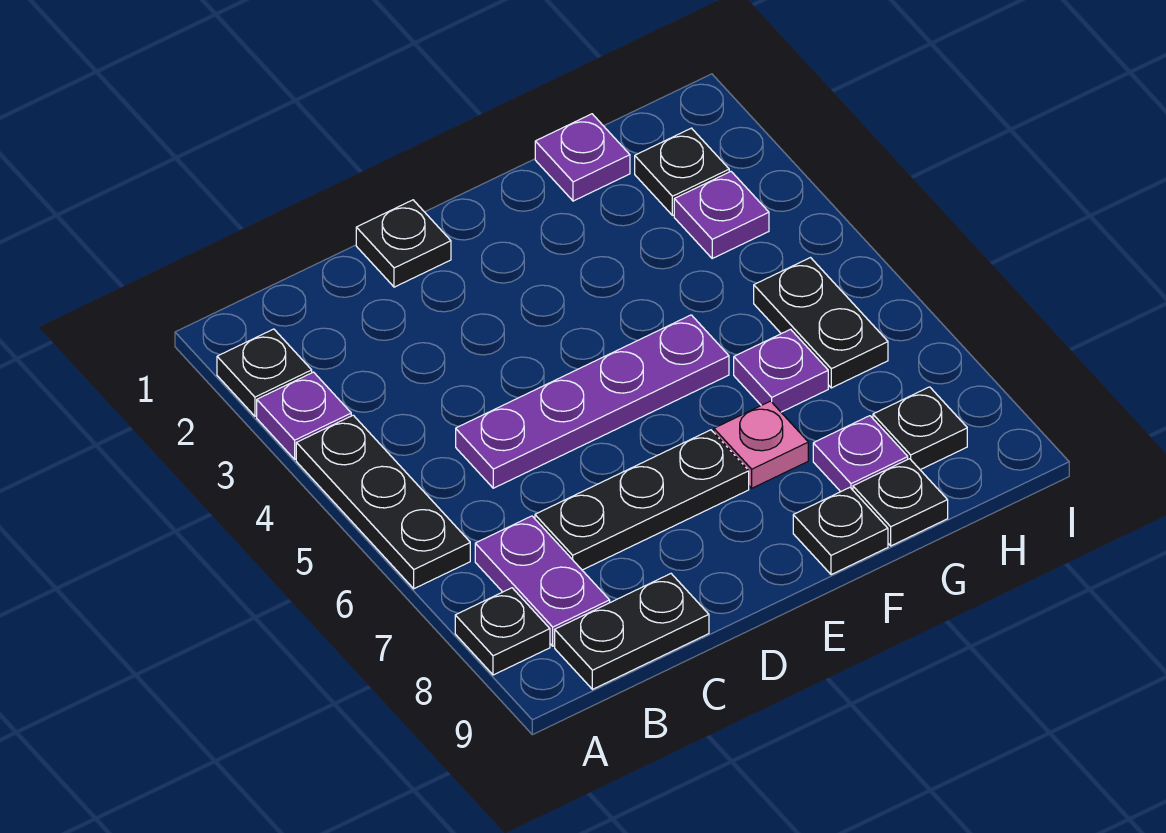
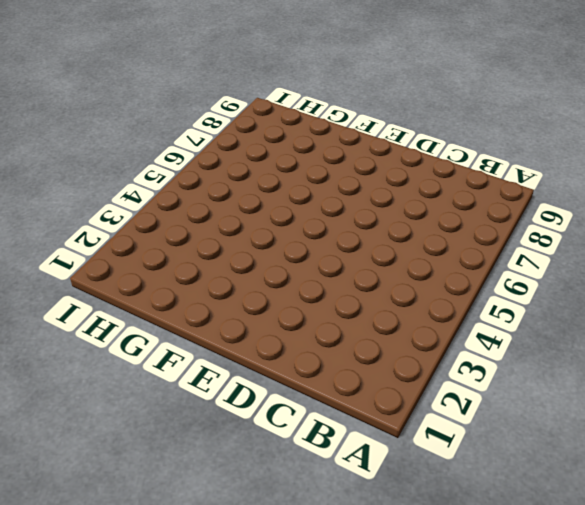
none -> black 1x1 plate [217,329,312,416]
none -> purple 1x1 plate [257,372,351,459]
none -> black 1x3 plate [296,415,470,589]

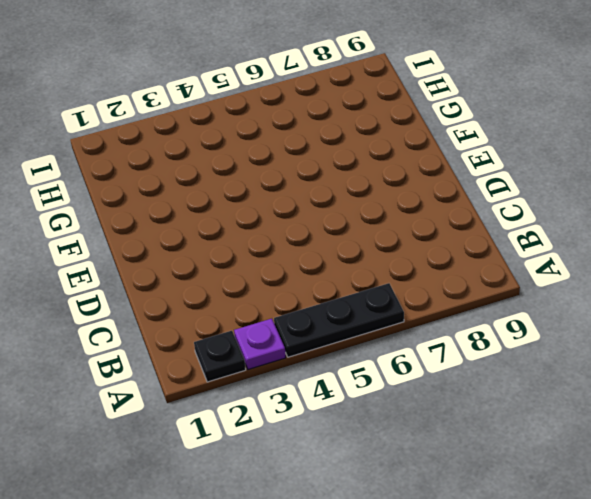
none -> black 1x1 plate [455,588,550,675]
none -> purple 1x2 plate [475,516,610,646]
none -> black 1x2 plate [555,574,709,689]

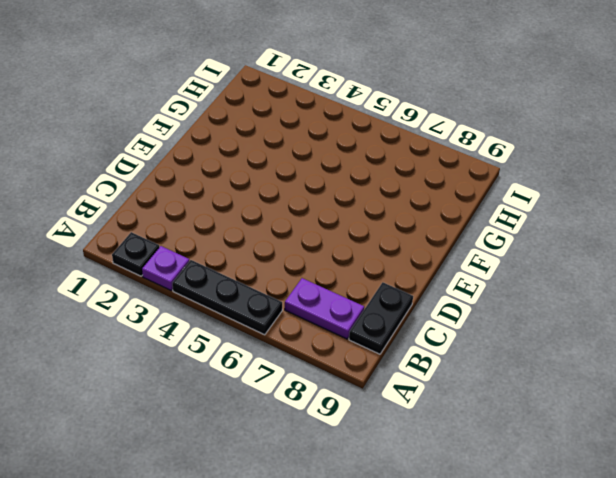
none -> black 1x1 plate [455,588,550,675]
none -> purple 1x4 plate [456,315,729,488]
none -> black 1x3 plate [535,430,749,570]

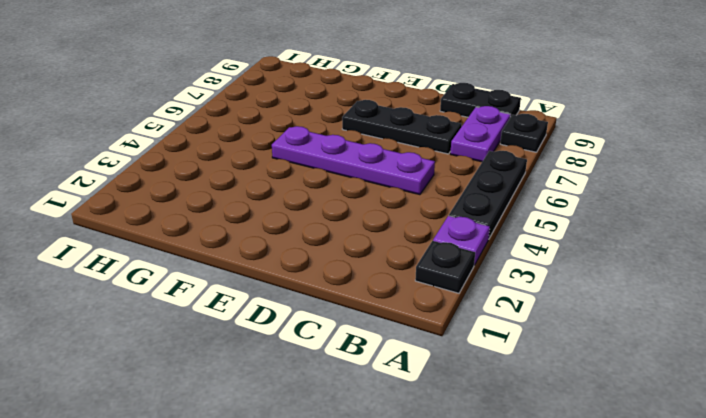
none -> black 1x1 plate [356,200,451,287]
none -> pink 1x1 plate [714,401,808,488]
none -> black 1x1 plate [793,488,888,575]

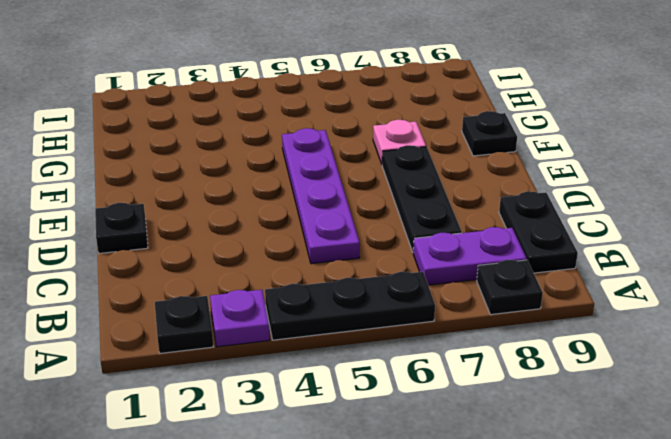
none -> purple 1x1 plate [535,114,630,201]
none -> purple 1x1 plate [734,329,828,412]
none -> purple 1x1 plate [813,416,908,492]

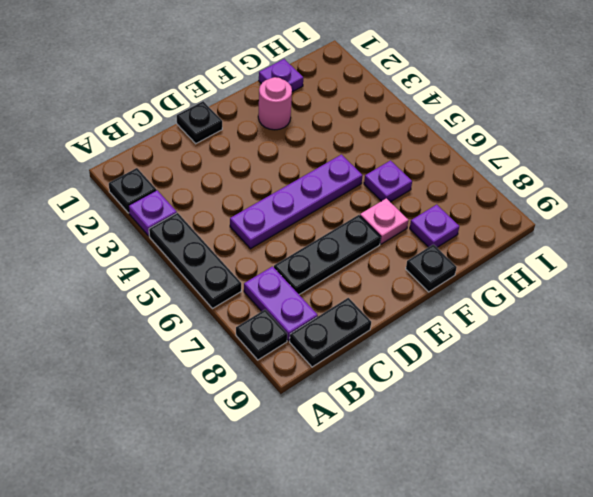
pink 1x1 round brick [258,77,292,130] -> none
none -> black 1x1 plate [853,459,948,546]
none -> black 1x1 plate [635,128,729,215]
none -> purple 1x1 plate [674,172,769,258]

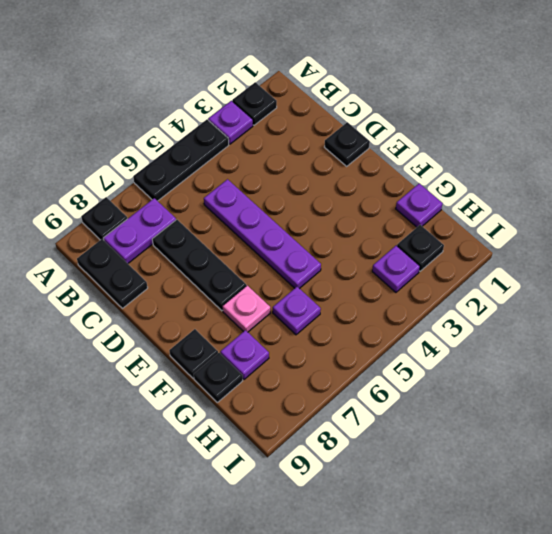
none -> black 1x2 plate [754,258,888,388]
none -> black 1x1 plate [873,387,967,470]

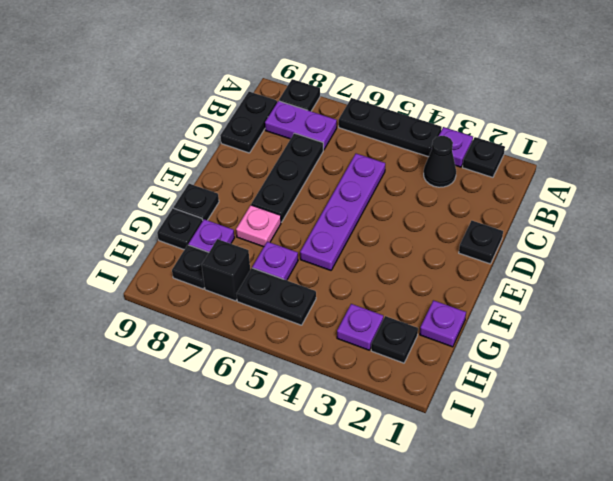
black 1x1 cone [424,136,456,187] -> none
black 1x1 brick [202,239,250,301] -> none

